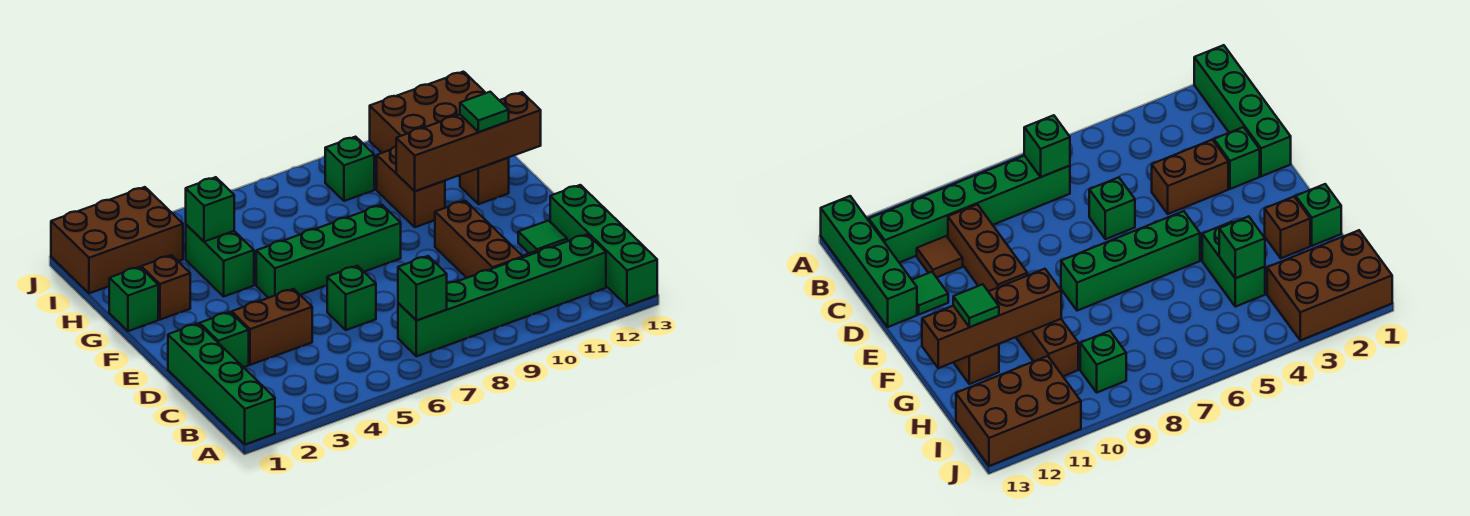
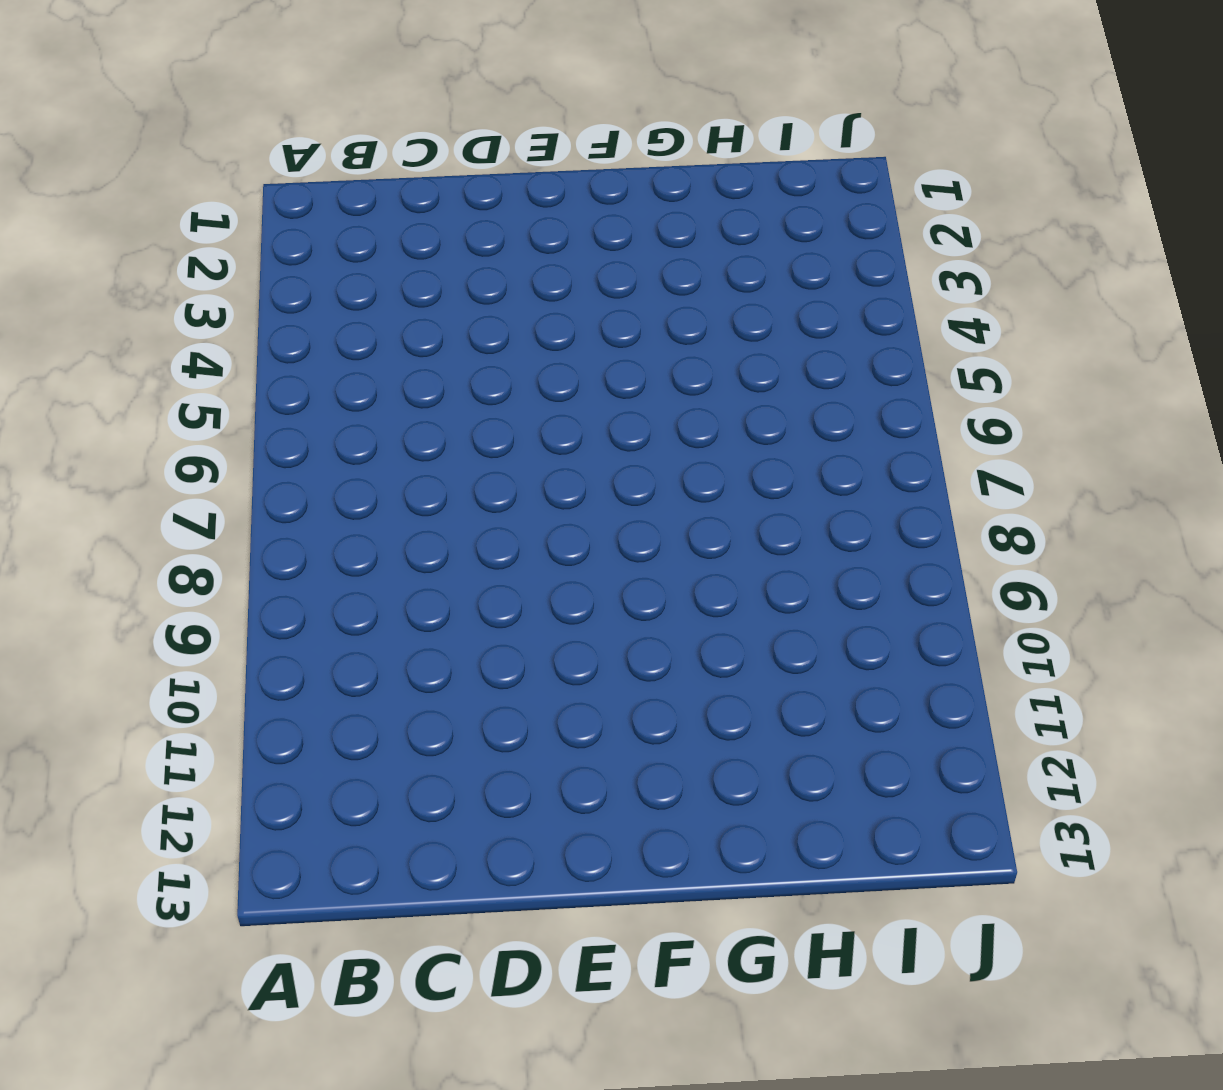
none -> green 1x4 brick [168,324,275,444]
none -> green 1x4 brick [550,185,657,306]
none -> green 1x6 brick [398,234,606,356]

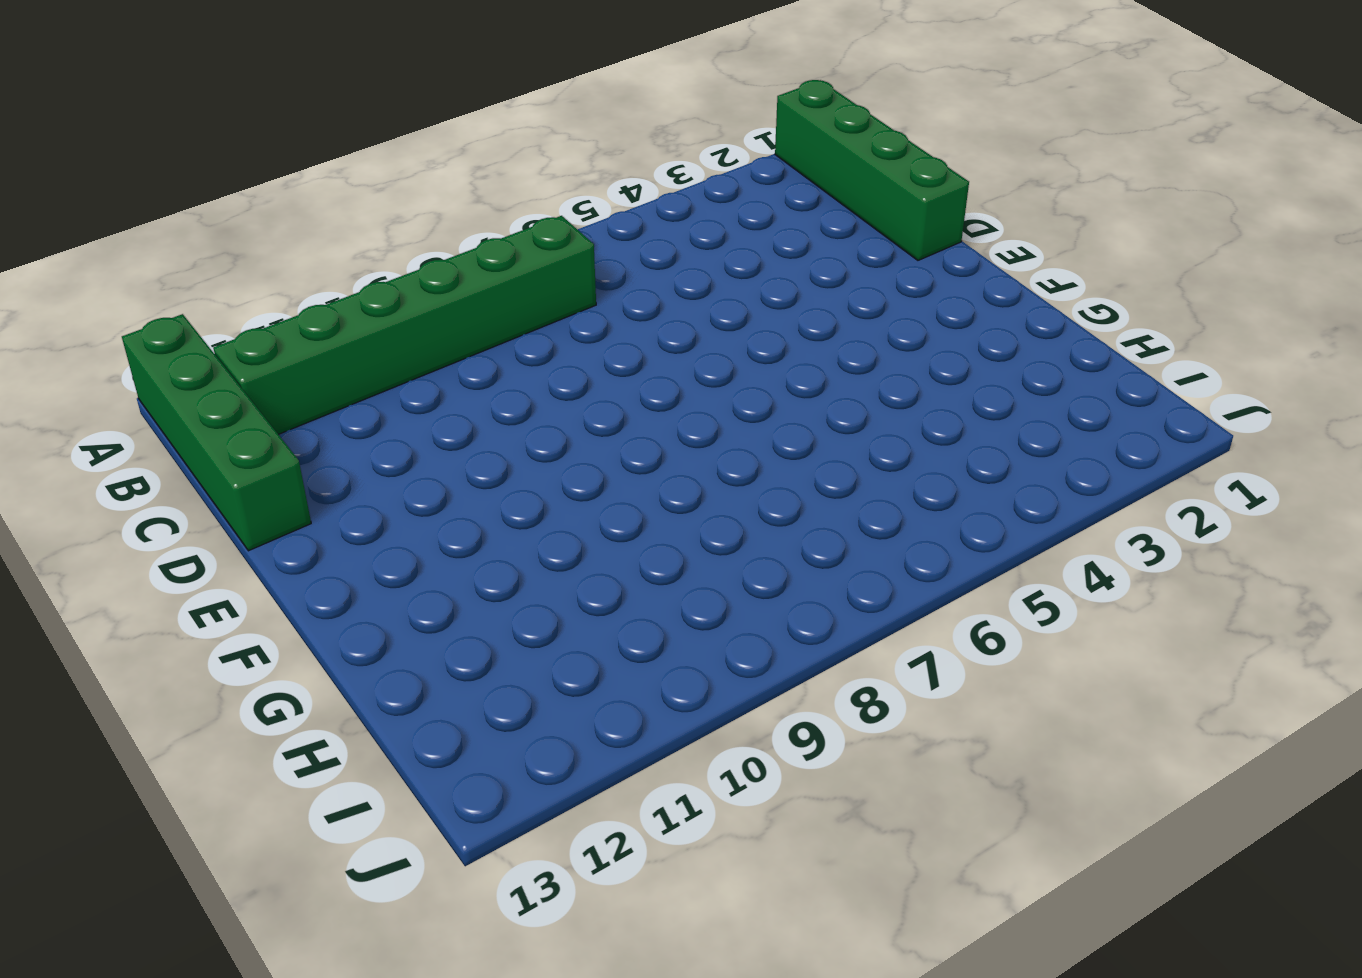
none -> brown 1x3 brick [435,201,523,278]
none -> brown 1x1 tile [917,236,963,278]
none -> green 1x1 brick [200,312,249,367]

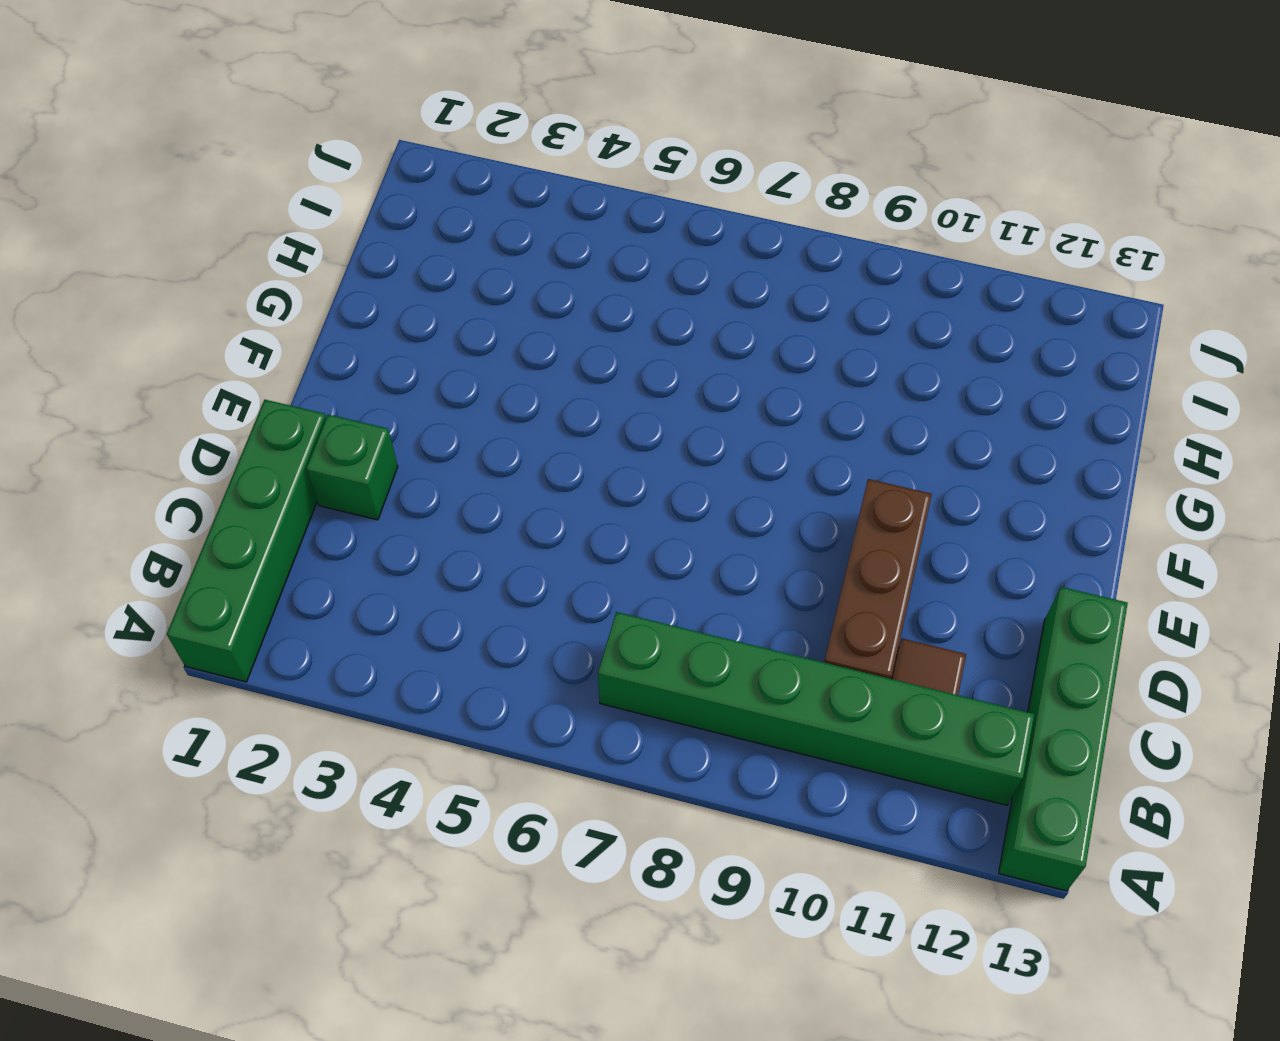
none -> brown 1x2 brick [232,289,312,365]
none -> green 1x1 brick [327,266,376,330]
none -> green 1x1 tile [518,221,567,253]

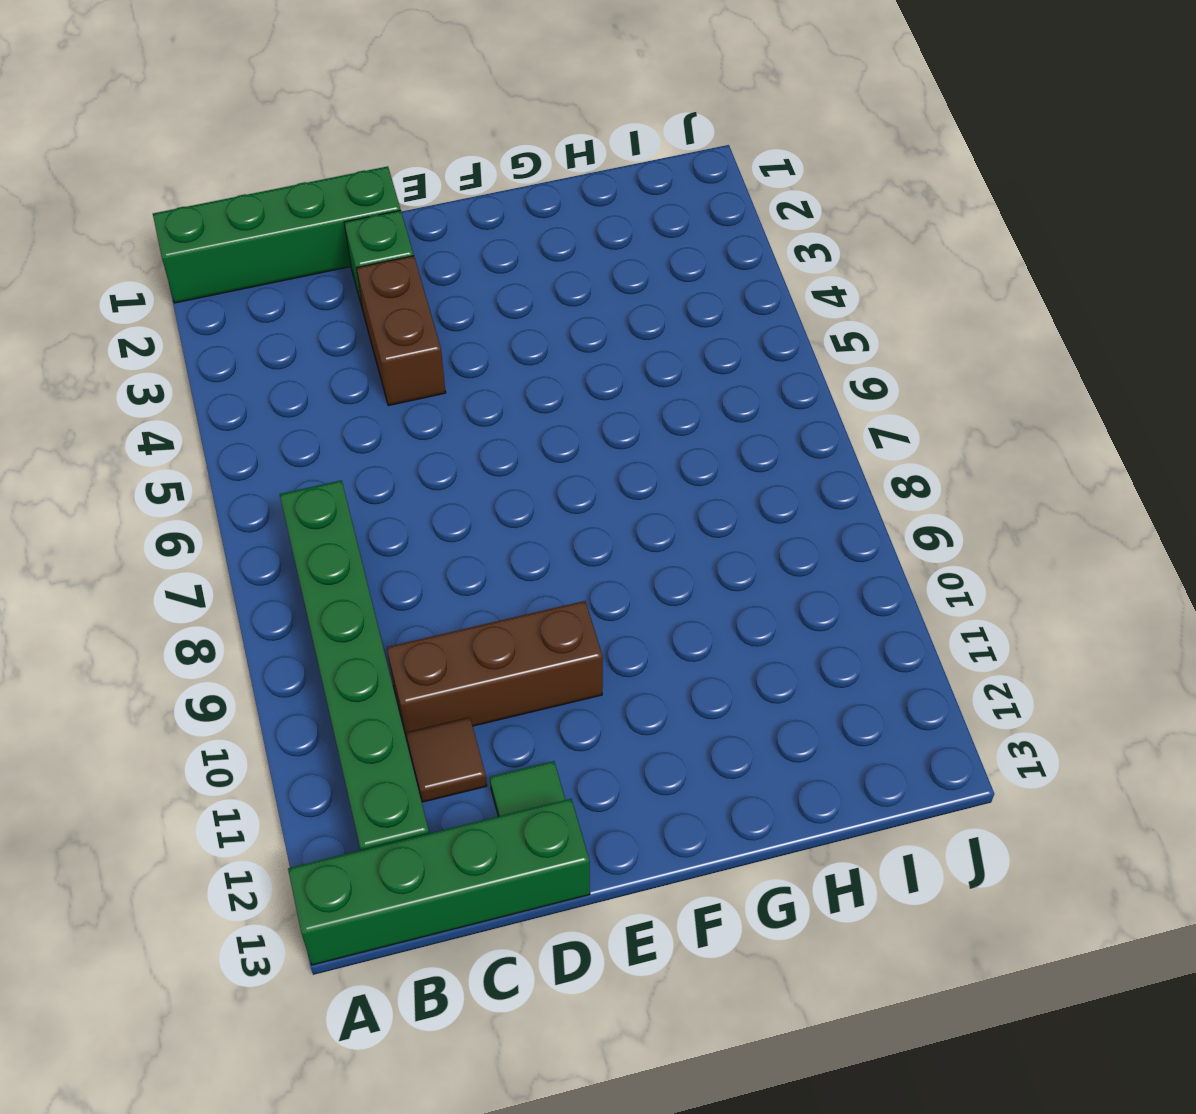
none -> green 1x1 brick [327,266,376,330]
none -> green 1x4 brick [256,205,401,298]
none -> green 1x1 brick [109,267,158,331]

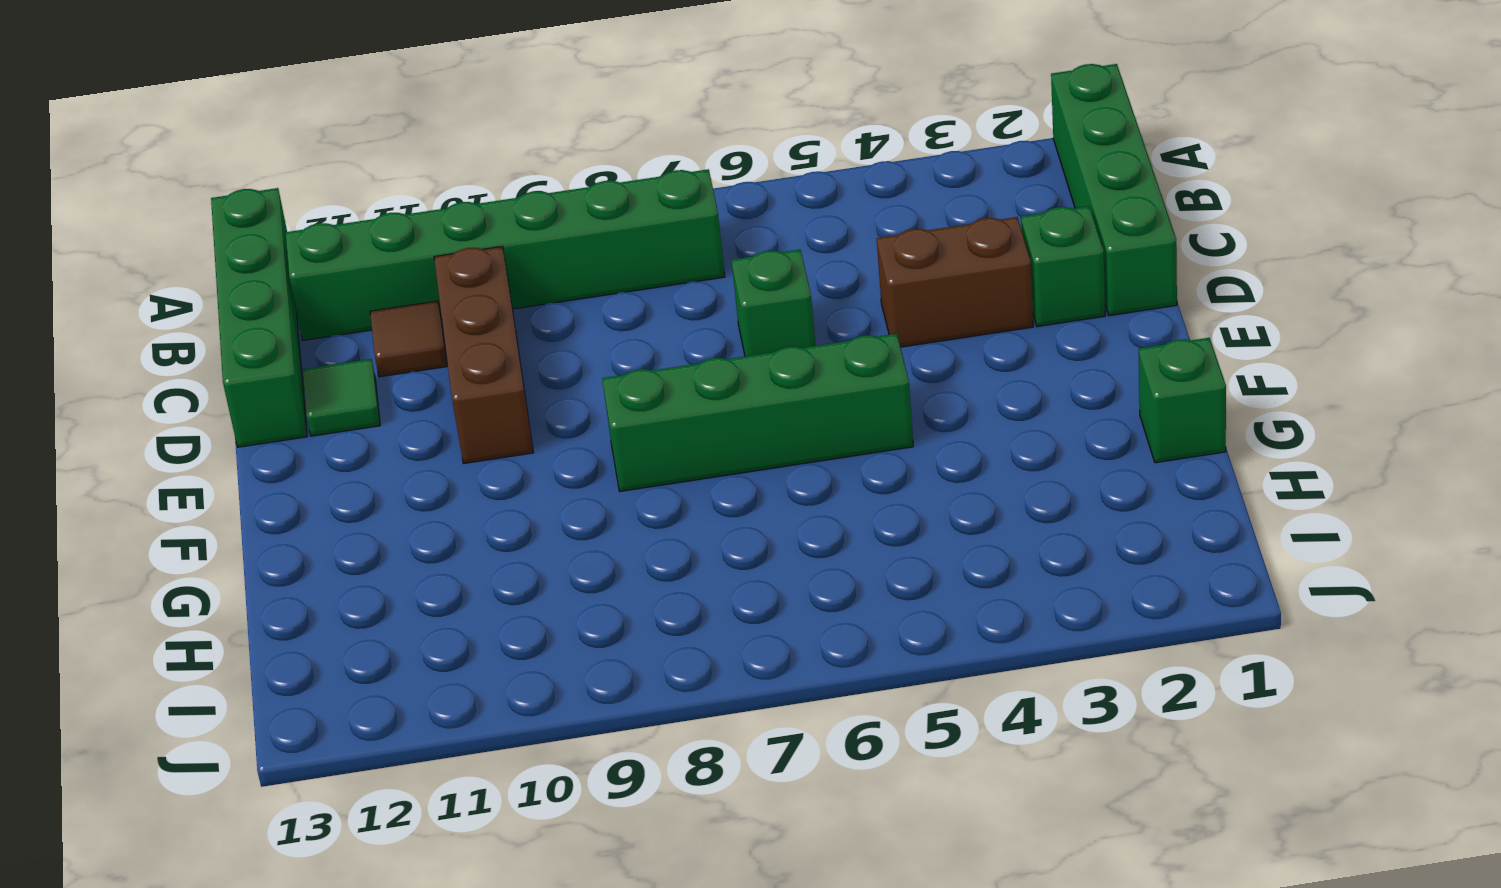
none -> brown 1x1 brick [141,255,190,320]
none -> green 1x2 brick [186,225,254,296]
none -> brown 1x2 brick [377,146,445,227]

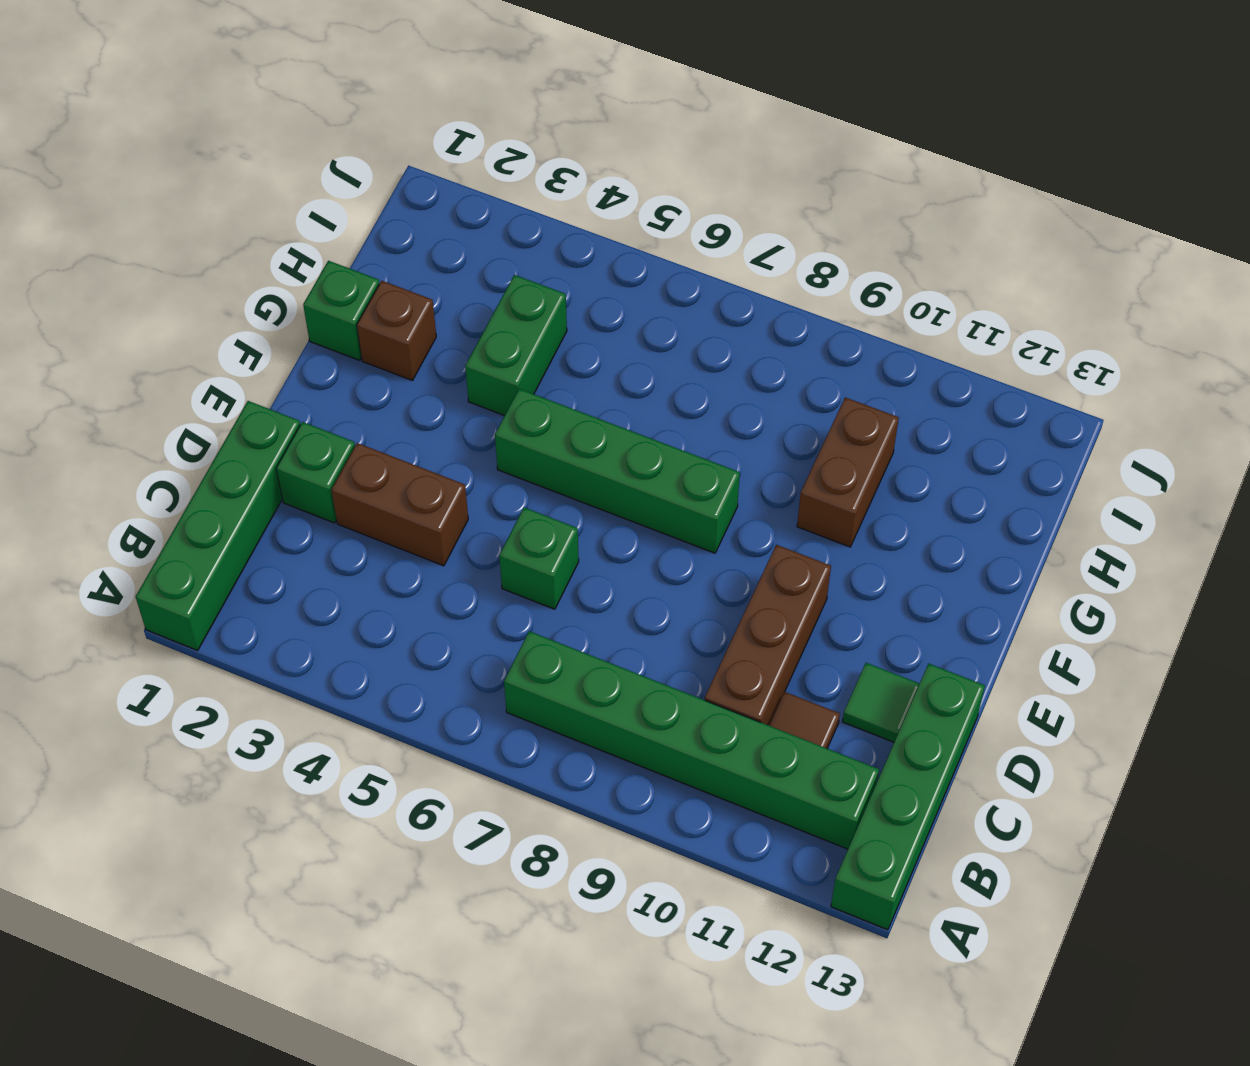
none -> brown 1x1 brick [460,158,509,204]
none -> brown 2x3 brick [51,187,183,293]
none -> green 1x1 brick [325,137,374,201]

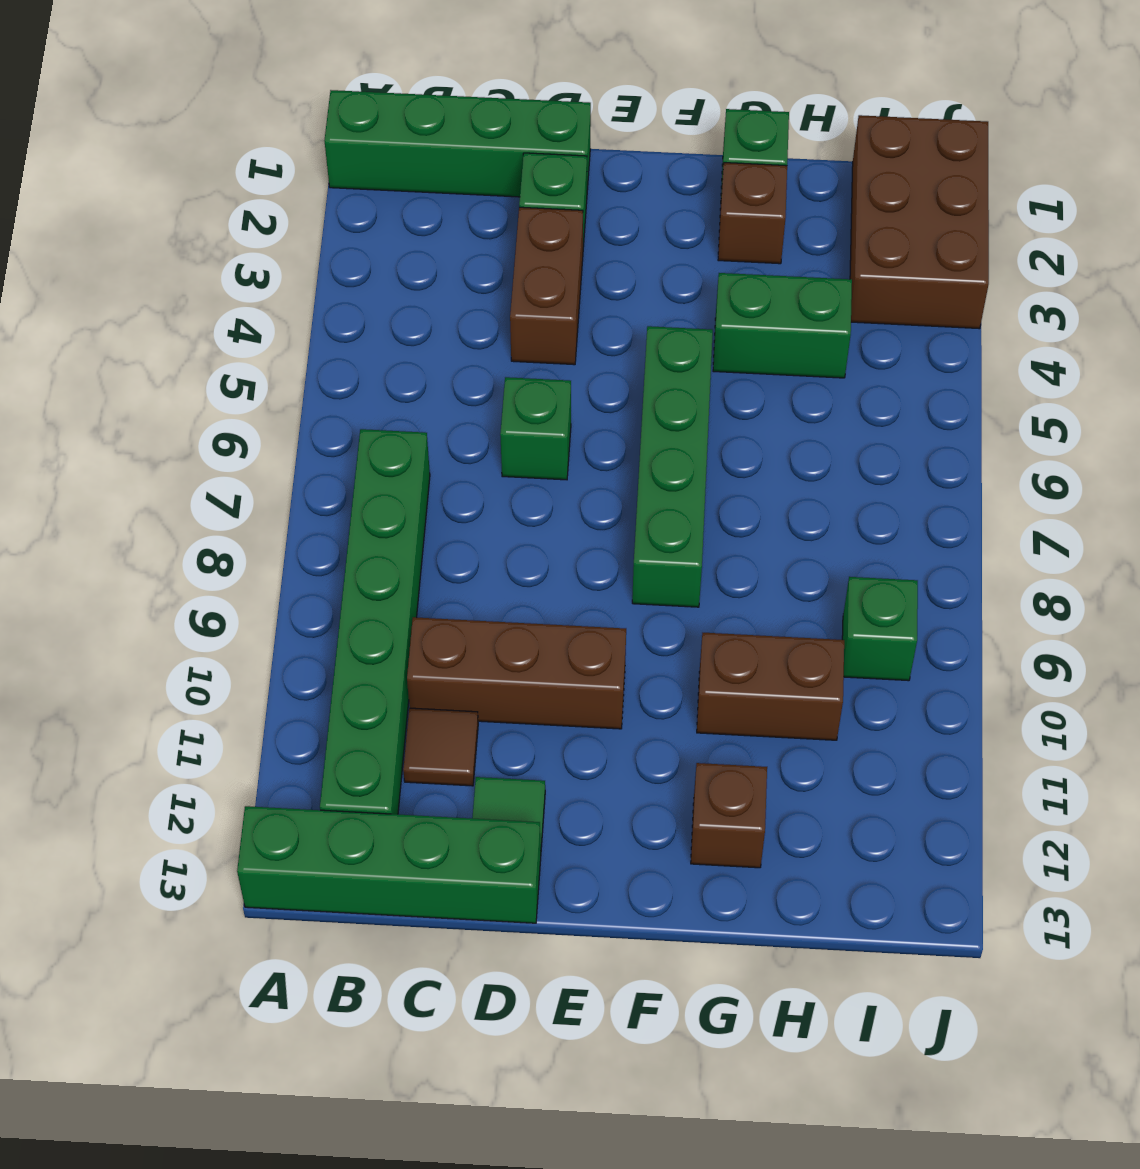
none -> brown 2x3 brick [370,72,485,153]
none -> green 1x1 brick [398,256,447,321]
none -> brown 1x4 brick [396,92,541,191]

